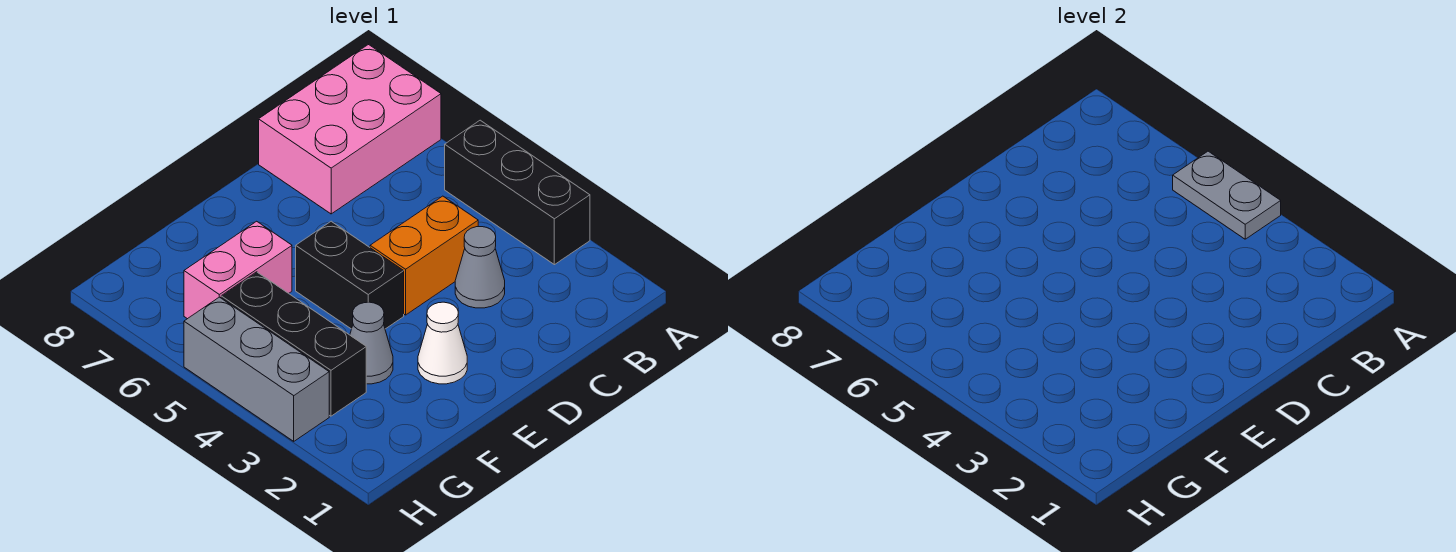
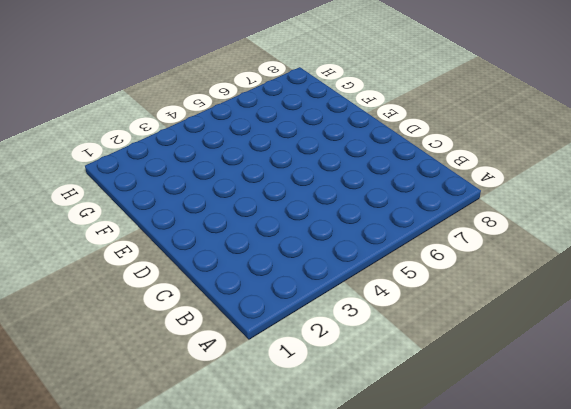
none -> black 1x3 brick [445,120,590,265]
none -> pink 2x3 brick [259,45,441,214]

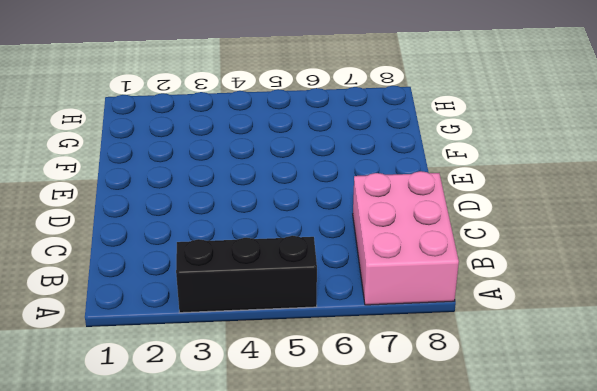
none -> grey 1x1 cone [455,227,505,308]
none -> orange 1x2 brick [370,196,478,315]

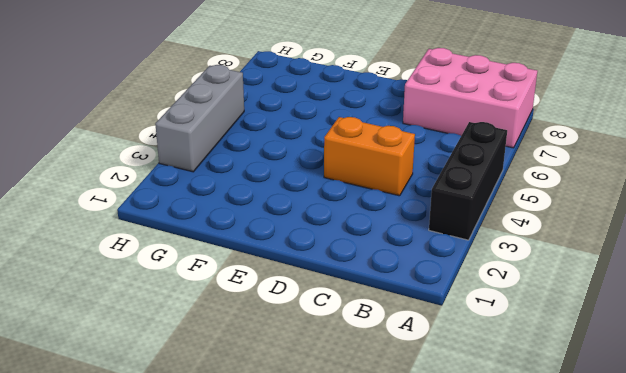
none -> grey 1x1 cone [455,227,505,308]
none -> white 1x1 cone [418,302,467,384]

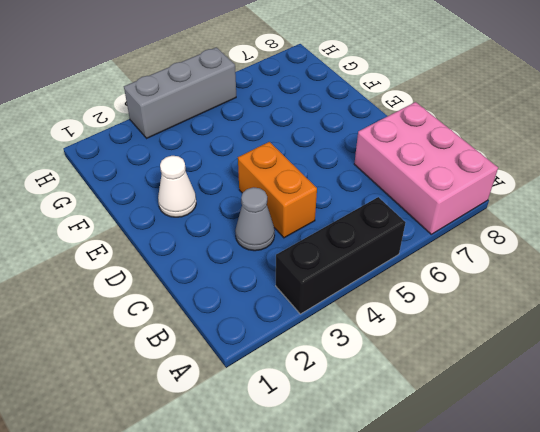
none -> black 1x2 brick [296,221,404,329]
none -> grey 1x1 cone [350,302,393,384]

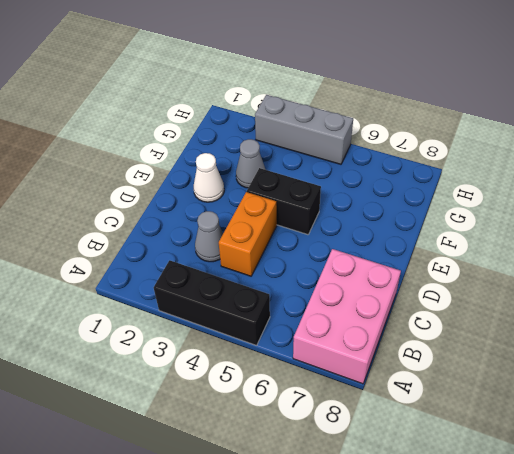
none -> pink 1x2 brick [184,221,292,319]
none -> black 1x3 brick [221,272,366,416]

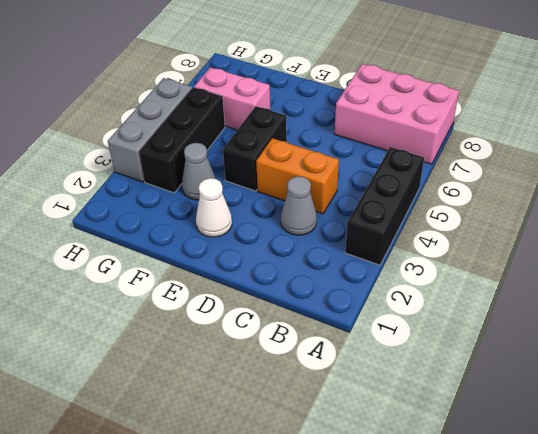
none -> grey 1x2 plate [1173,151,1281,239]

